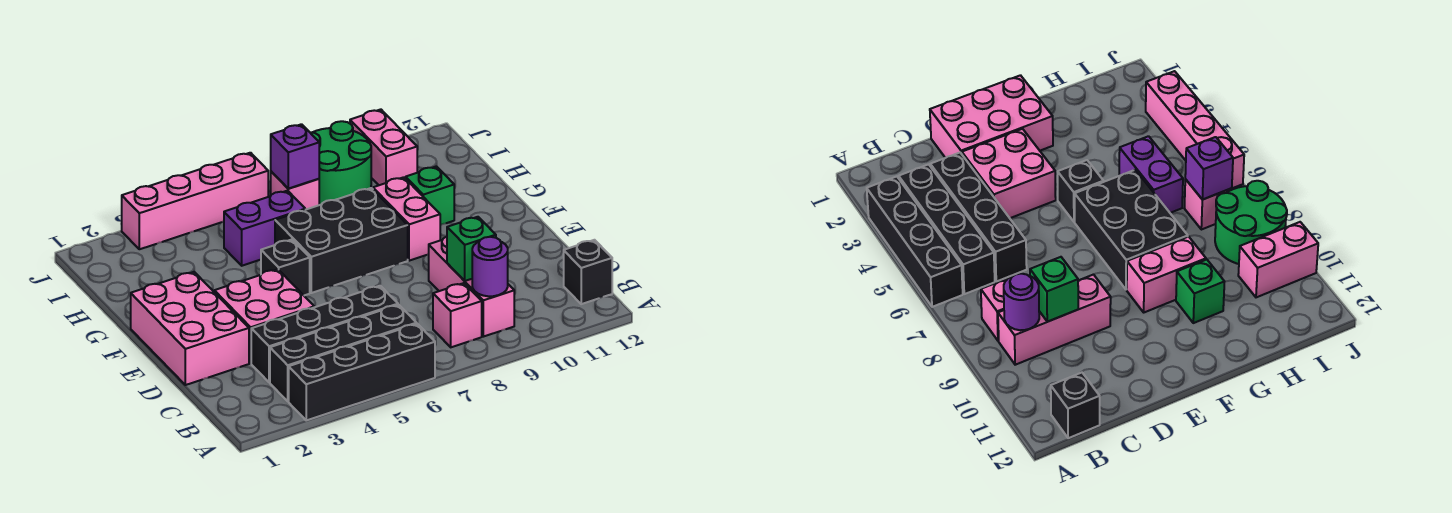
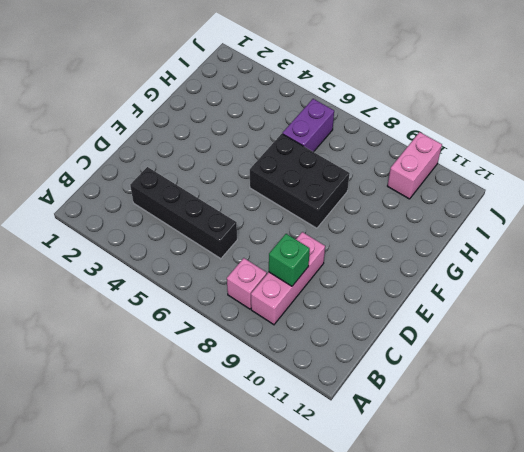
purple 1x2 brick [282,99,334,152] -> purple 1x2 brick turned to [224,191,305,266]
none -> black 1x4 brick [289,324,435,420]
none -> black 1x4 brick [270,305,417,401]
none -> black 1x1 brick [564,240,612,304]

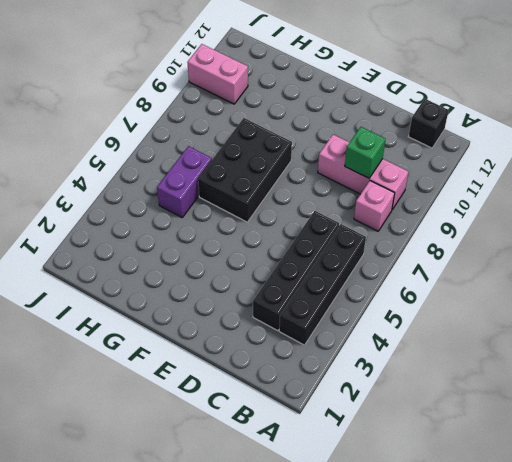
none -> black 1x4 brick [289,324,435,420]
none -> pink 2x3 brick [131,272,249,385]
none -> pink 2x2 brick [214,269,314,363]

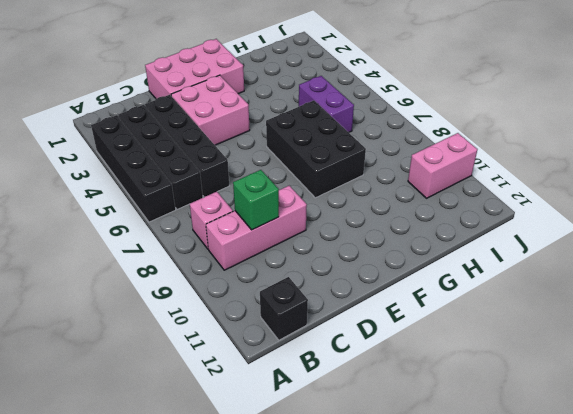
none -> black 1x1 brick [261,240,310,295]
none -> pink 1x2 brick [373,177,440,261]
none -> green 1x1 brick [406,166,454,225]

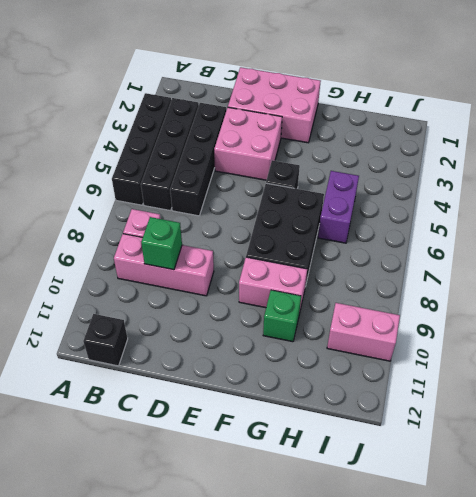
none -> pink 1x1 brick [271,172,319,210]
none -> green 2x2 round brick [310,121,371,205]
none -> pink 1x4 brick [122,153,268,249]

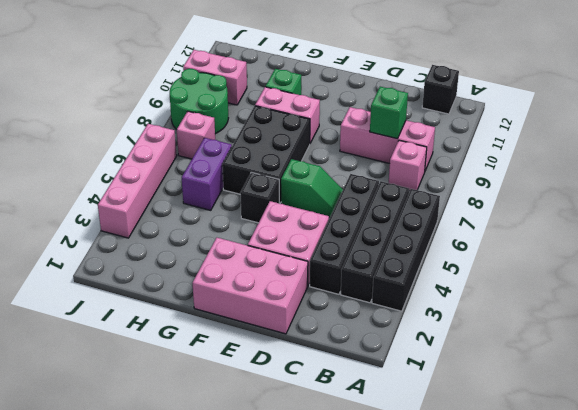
green 1x2 slope [281,159,343,217] -> none
none -> purple 1x1 round brick [472,237,508,296]
none -> purple 1x1 brick [271,124,319,189]

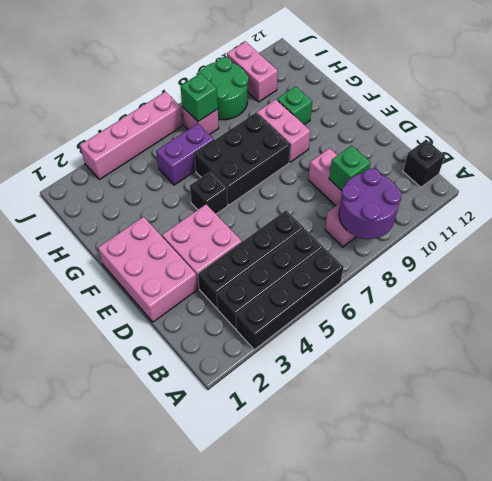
purple 2x2 round brick [339,168,402,239] -> purple 1x1 round brick [472,237,508,296]
green 1x1 brick [180,73,218,122] -> purple 1x1 brick [271,124,319,189]

